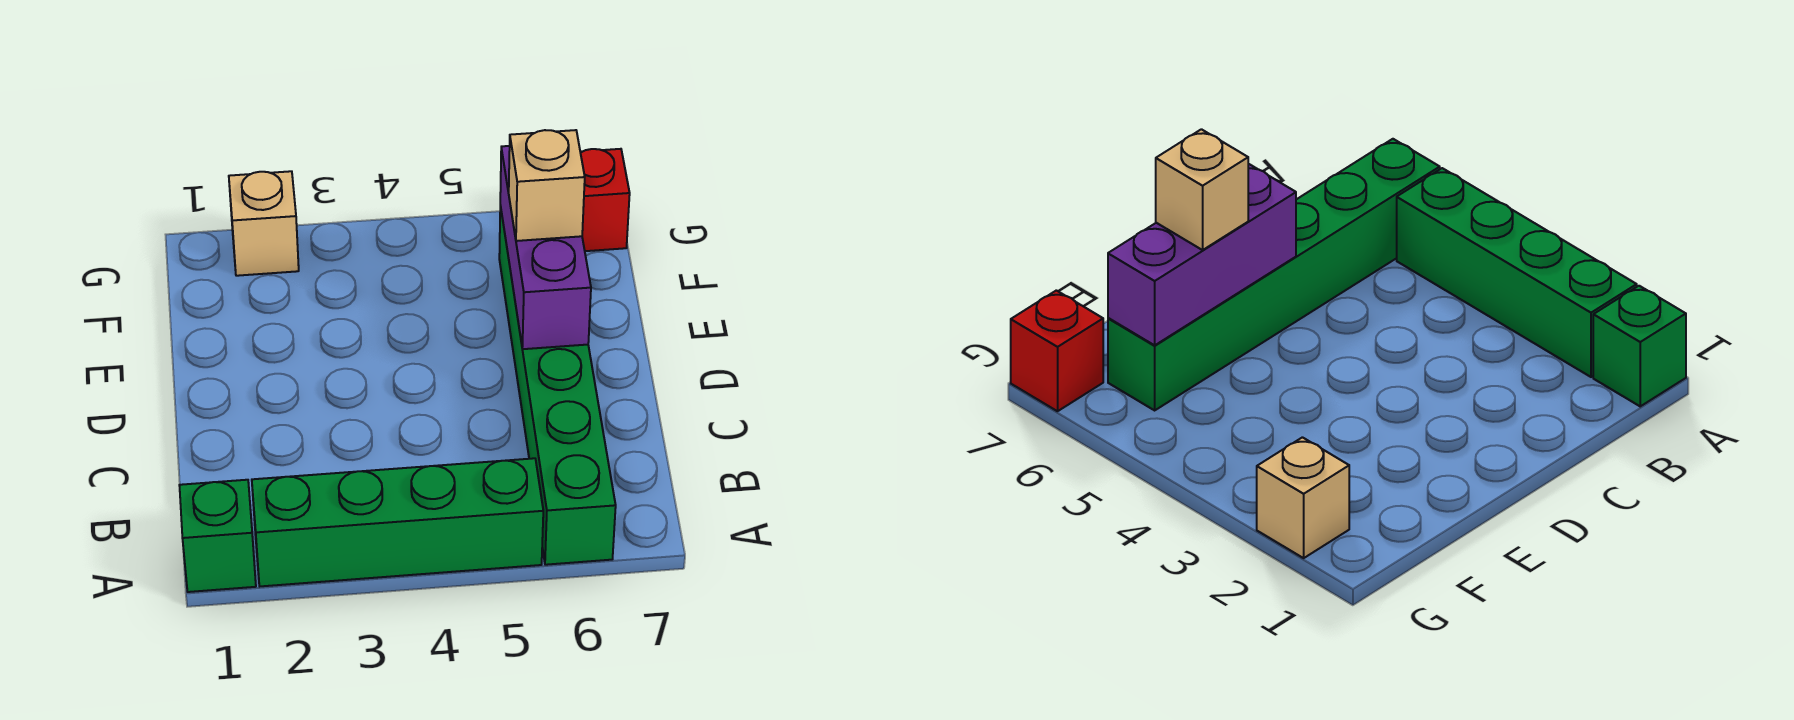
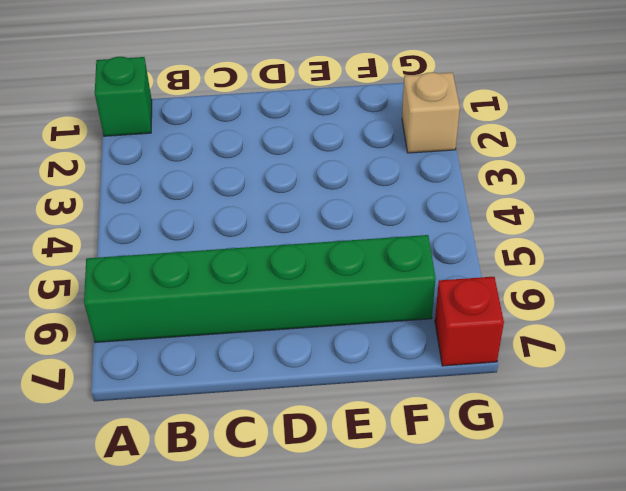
none -> green 1x4 brick [252,458,543,586]
none -> purple 1x3 brick [500,146,591,349]

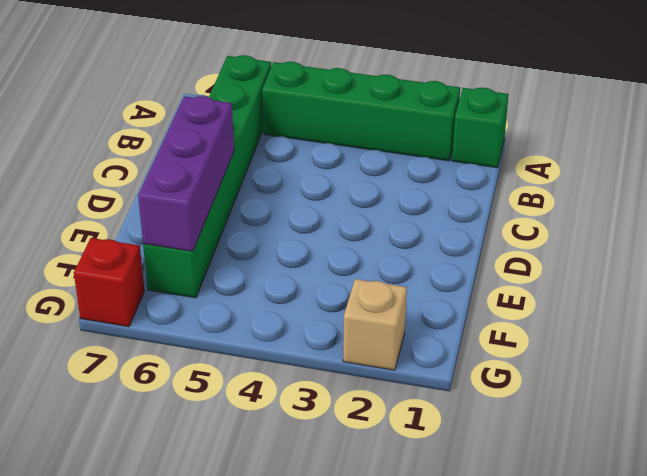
none -> tan 1x1 brick [509,130,585,241]

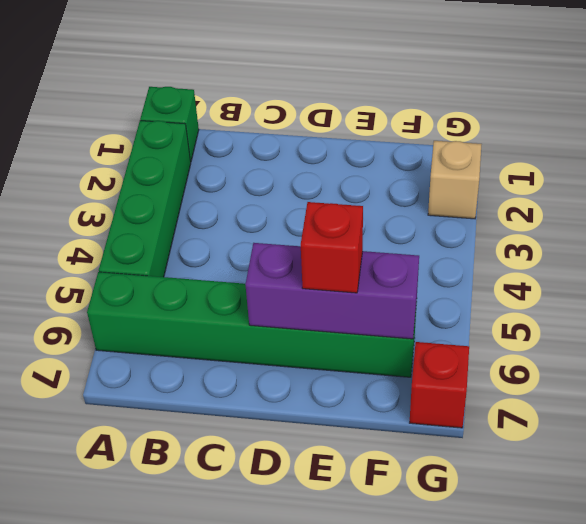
red 1x1 brick [301,202,363,293] -> tan 1x1 brick [509,130,585,241]

